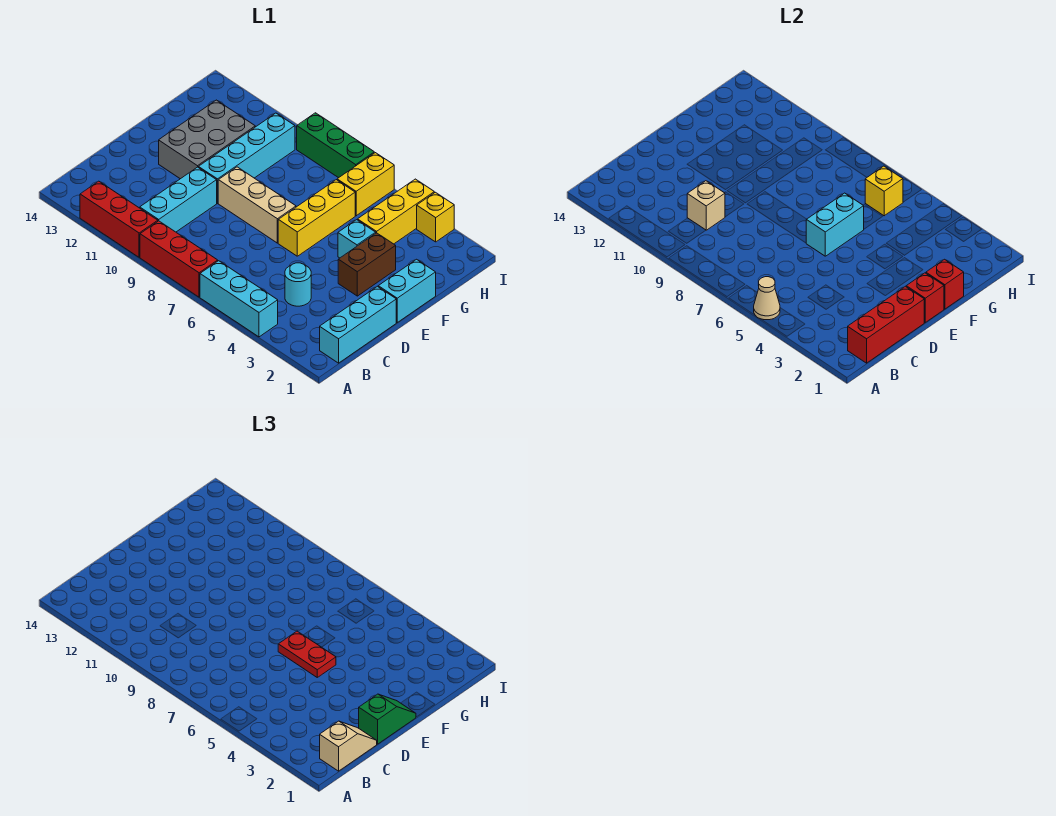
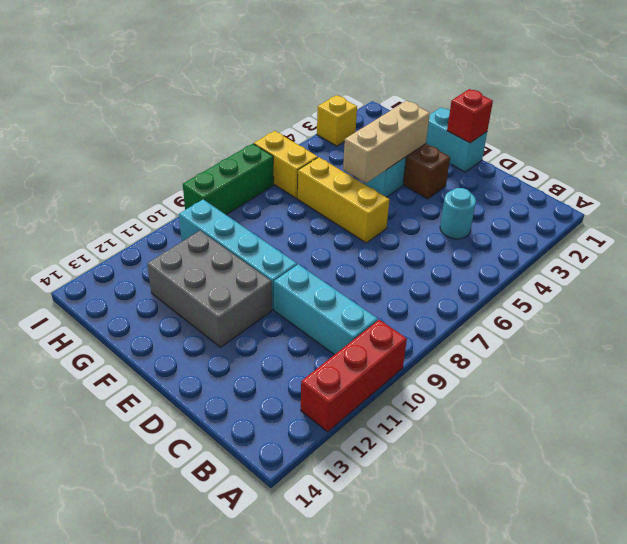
tan 1x3 brick [343,101,430,183] -> tan 1x3 brick moved to [218,167,296,243]
none -> cyan 1x3 brick [200,261,278,337]
none -> red 1x3 brick [140,221,218,297]
none -> cyan 1x3 brick [320,286,396,363]

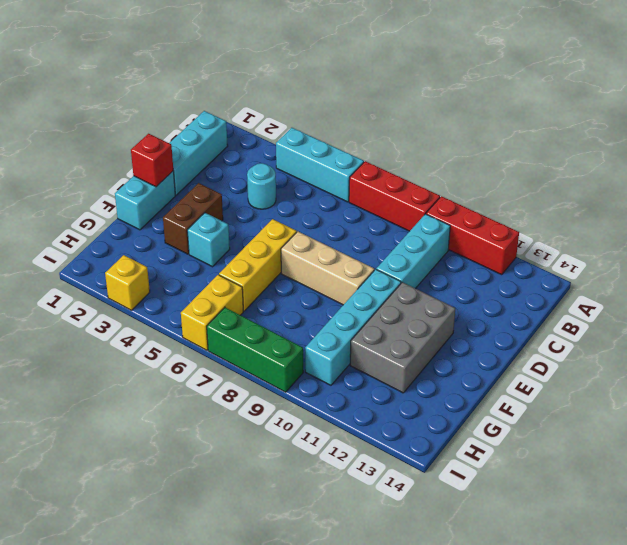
none -> yellow 1x3 brick [358,179,434,244]
none -> tan 1x1 cone [754,277,780,320]
none -> red 1x3 brick [848,286,924,363]

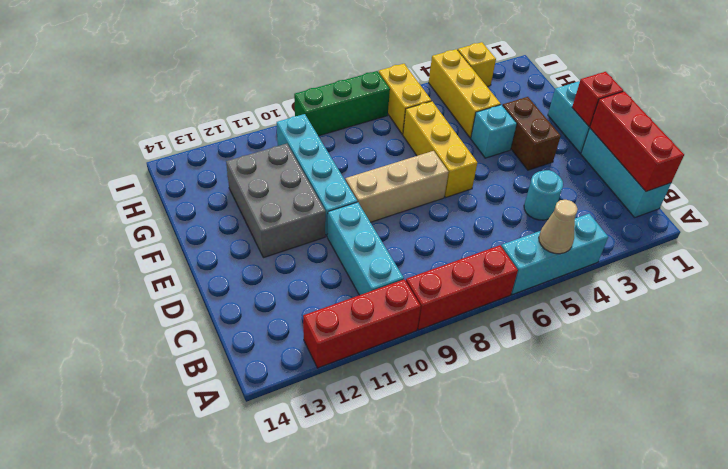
none -> tan 1x1 brick [687,181,725,230]
none -> cyan 1x2 brick [806,193,864,256]
none -> red 1x1 brick [926,259,964,309]

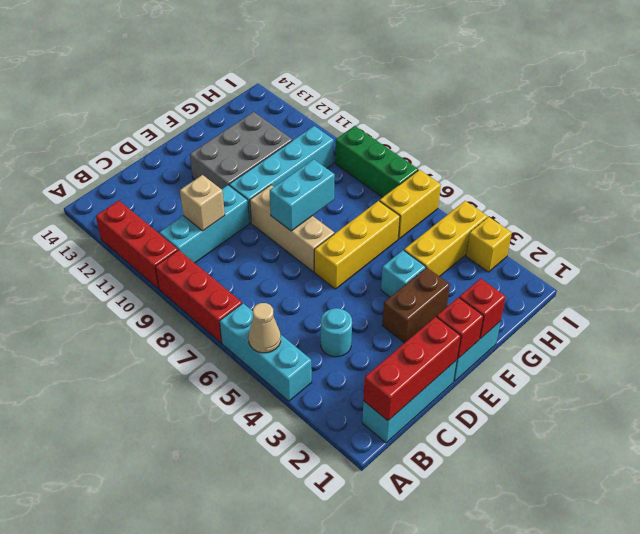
cyan 1x2 brick [270,159,335,231] -> cyan 1x2 brick moved to [806,193,864,256]
none -> yellow 1x1 brick [865,166,903,216]
none -> tan 1x2 slope [320,721,377,771]
none -> green 1x2 slope [359,694,416,744]

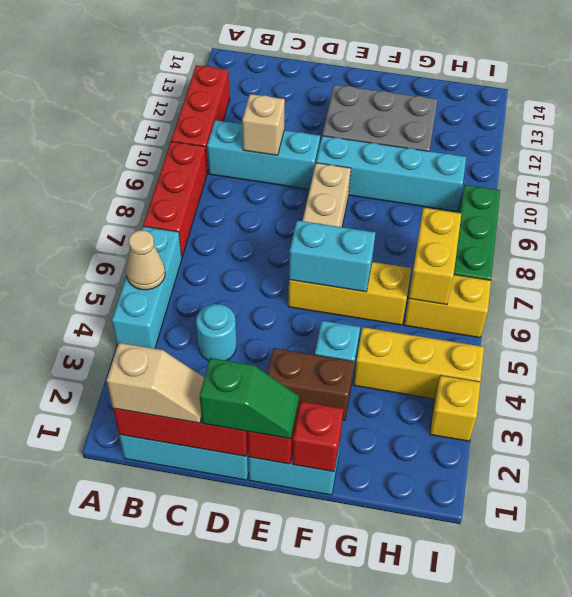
yellow 1x2 brick [409,208,461,305] -> yellow 1x1 brick [865,166,903,216]
none -> red 1x2 plate [278,631,336,677]

